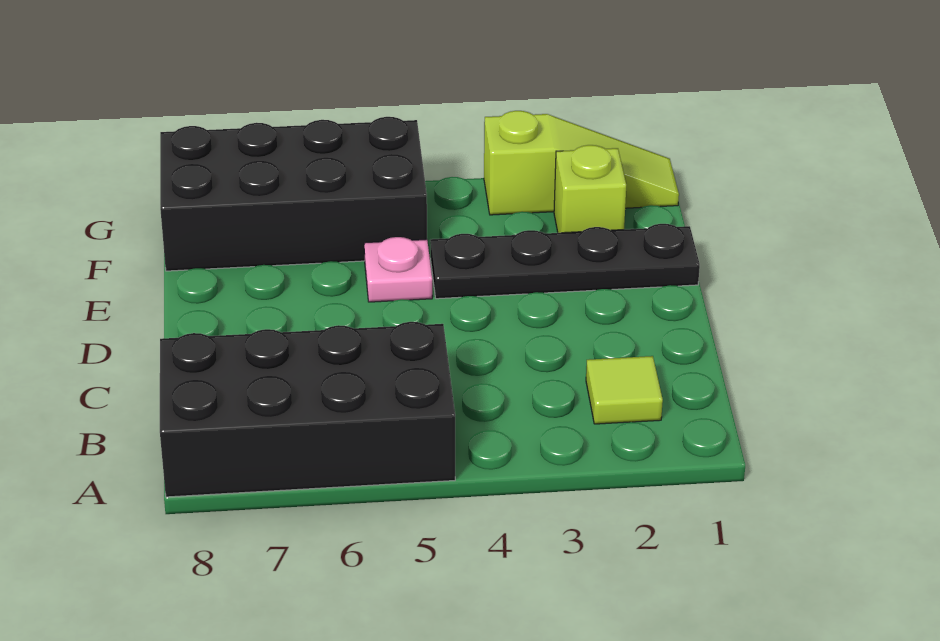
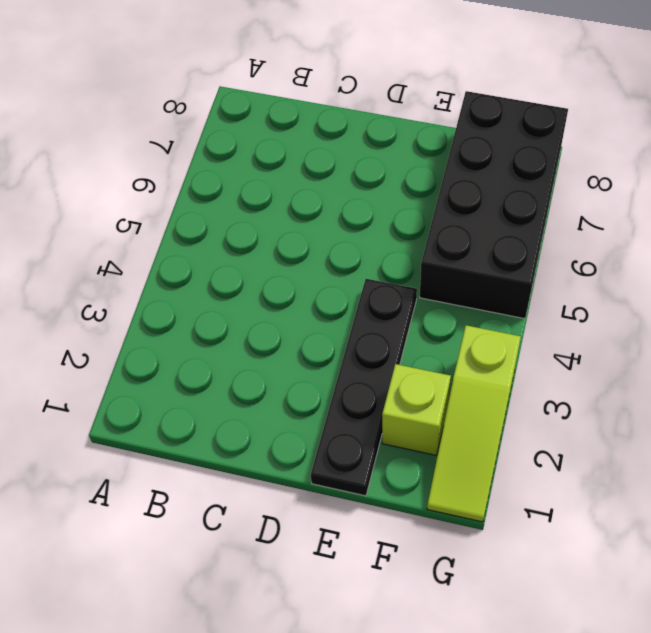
none -> black 2x4 brick [160,322,455,497]
none -> lime 1x1 tile [586,356,663,424]

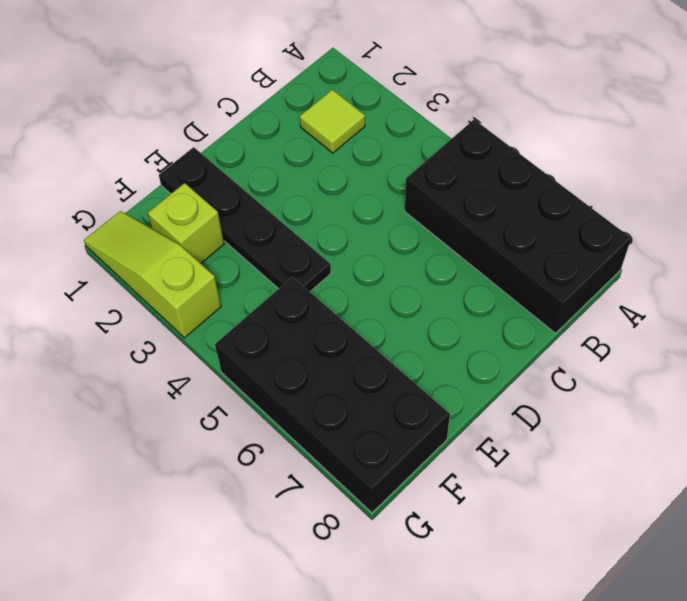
none -> pink 1x1 plate [364,237,432,302]

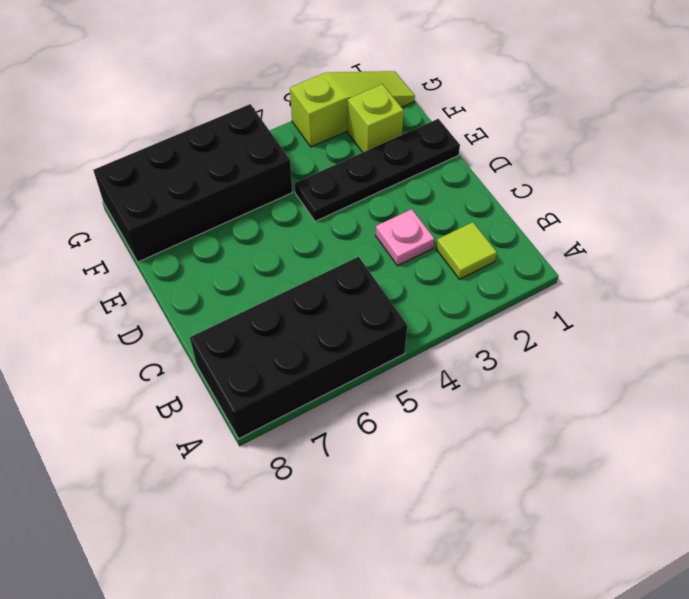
pink 1x1 plate [376,209,434,266] -> pink 1x1 plate moved to [364,237,432,302]

